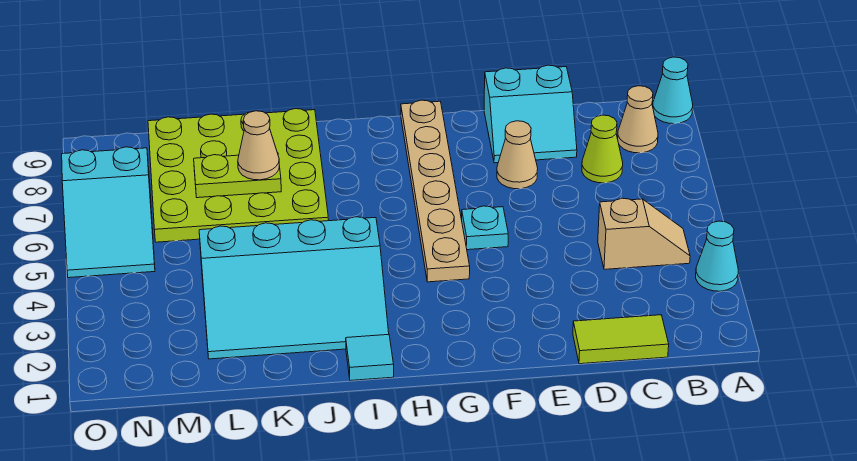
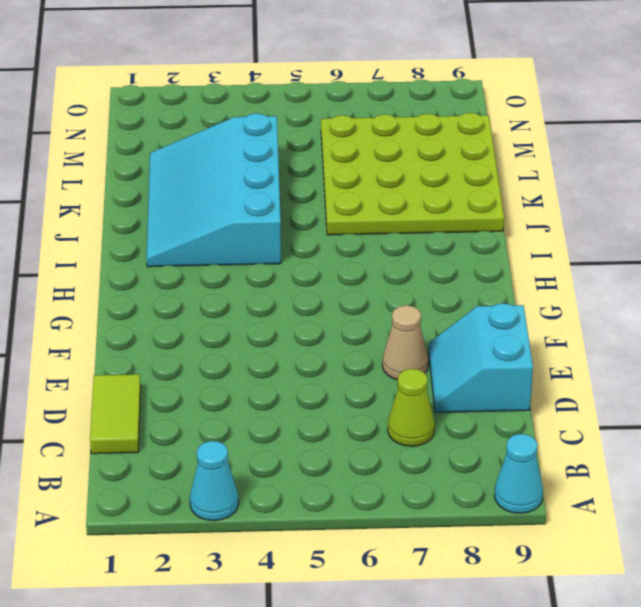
none -> tan 1x2 slope [598,198,690,269]
none -> tan 1x1 cone [618,86,658,153]
none -> cyan 1x1 plate [462,206,508,250]

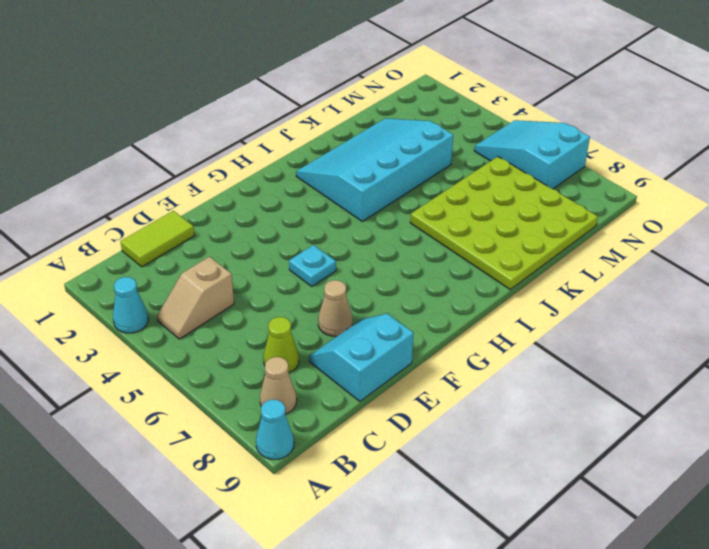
none -> tan 1x6 plate [401,100,470,282]
none -> cyan 1x1 tile [346,335,394,381]
none -> lime 1x2 plate [194,155,281,198]

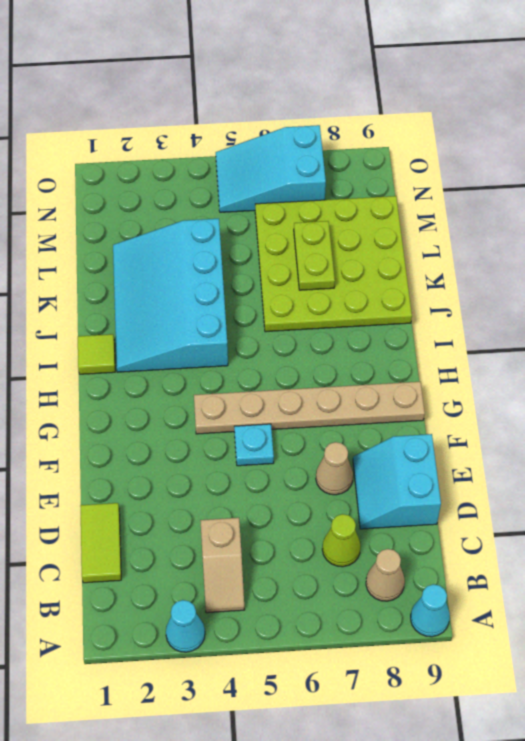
lime 1x1 tile [78,334,115,374] -> cyan 1x1 tile [346,335,394,381]
none -> tan 1x1 cone [238,111,279,180]

